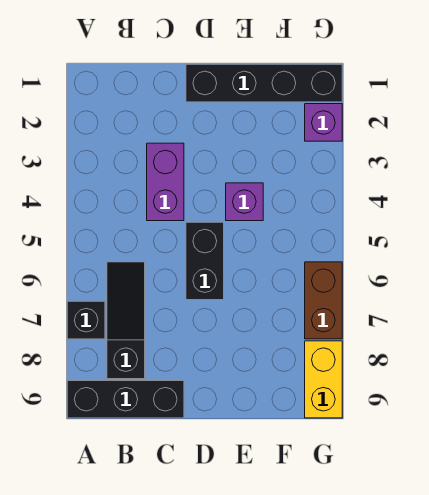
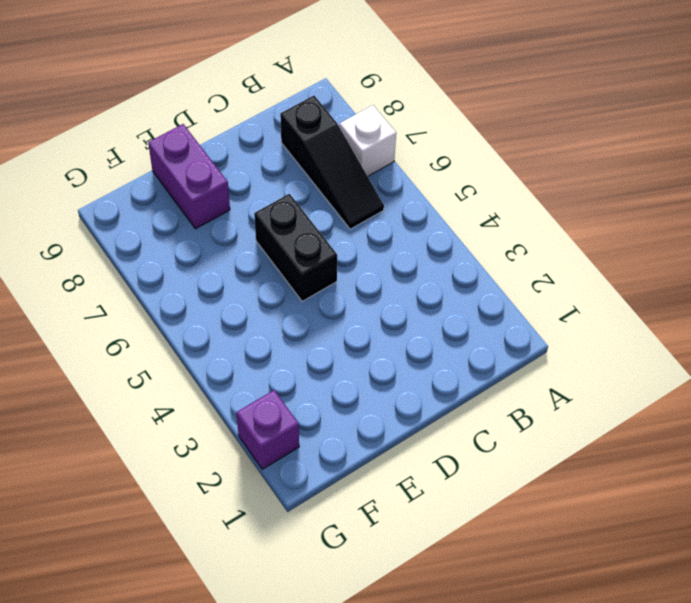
white 1x1 brick [340,105,396,176] -> black 1x1 brick [67,301,105,339]
purple 1x2 brick [148,124,230,229] -> purple 1x2 brick moved to [147,143,184,221]
none -> black 1x3 brick [67,381,184,418]
none -> black 1x4 brick [186,64,342,102]

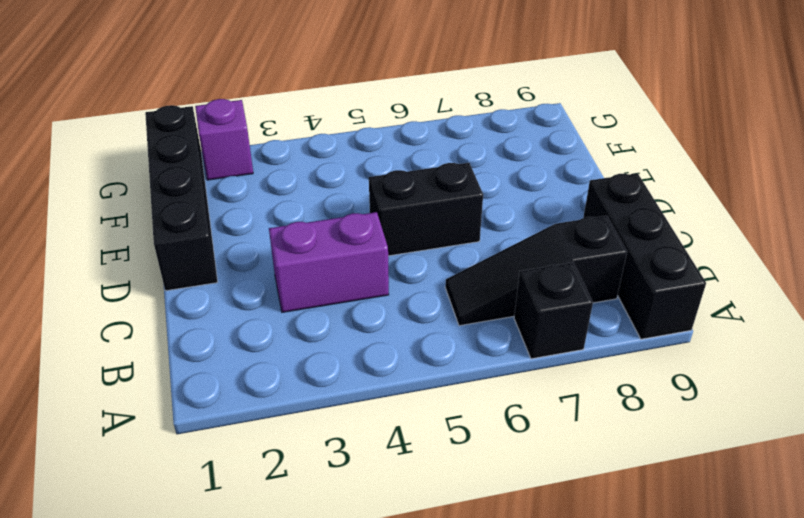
none -> purple 1x1 brick [226,183,263,221]
none -> brown 1x2 brick [305,262,342,339]

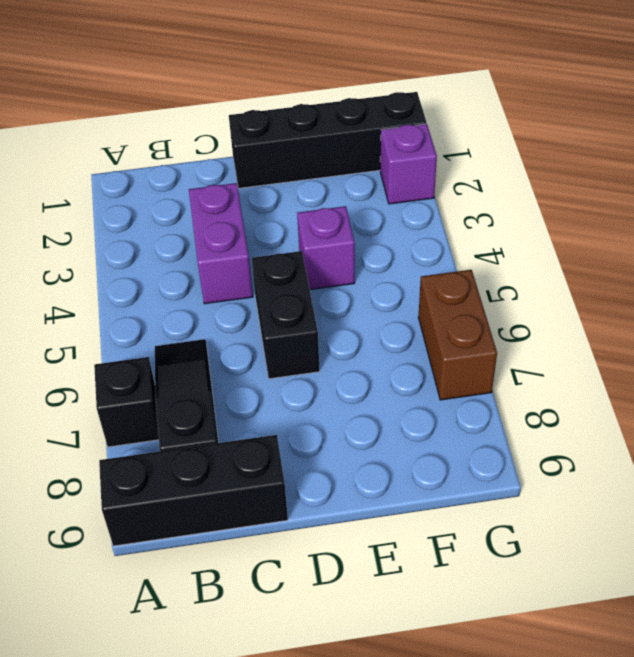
none -> yellow 1x2 brick [305,341,342,418]

